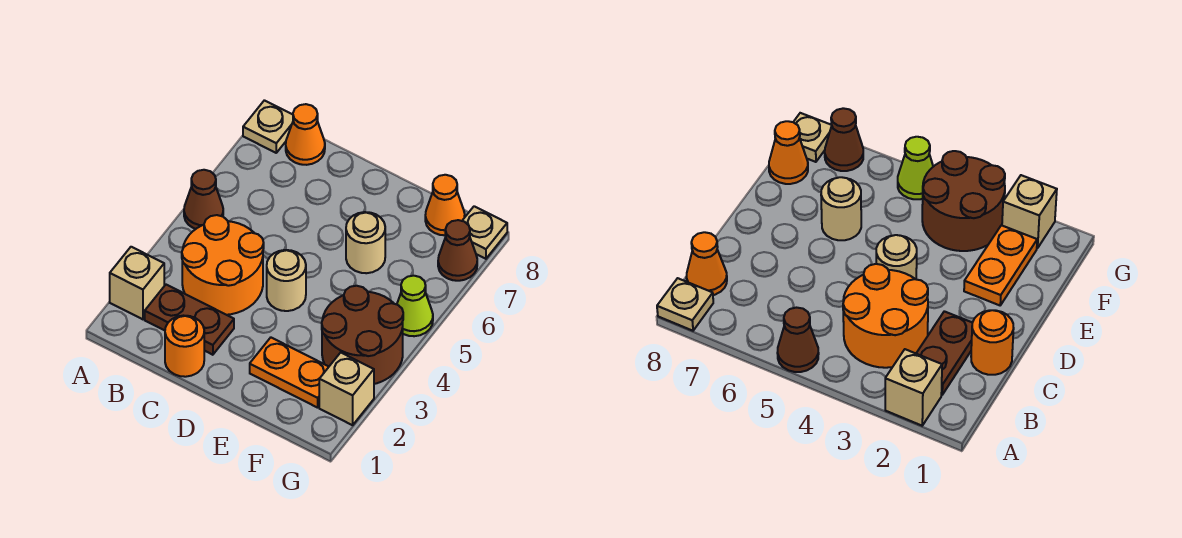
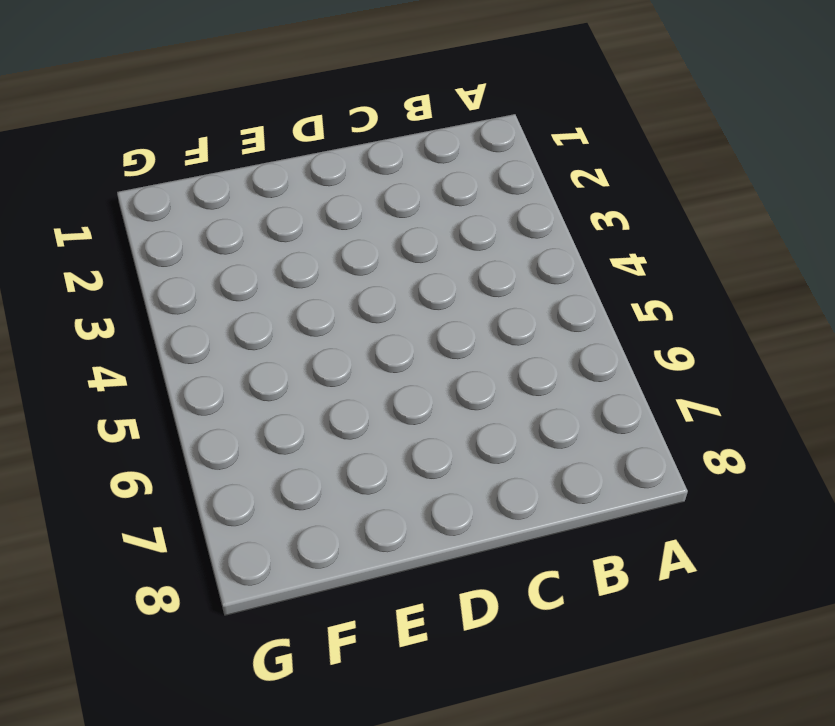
none -> tan 1x1 brick [110,247,164,319]
none -> brown 1x1 cone [184,170,223,229]
none -> tan 1x1 plate [243,100,293,153]

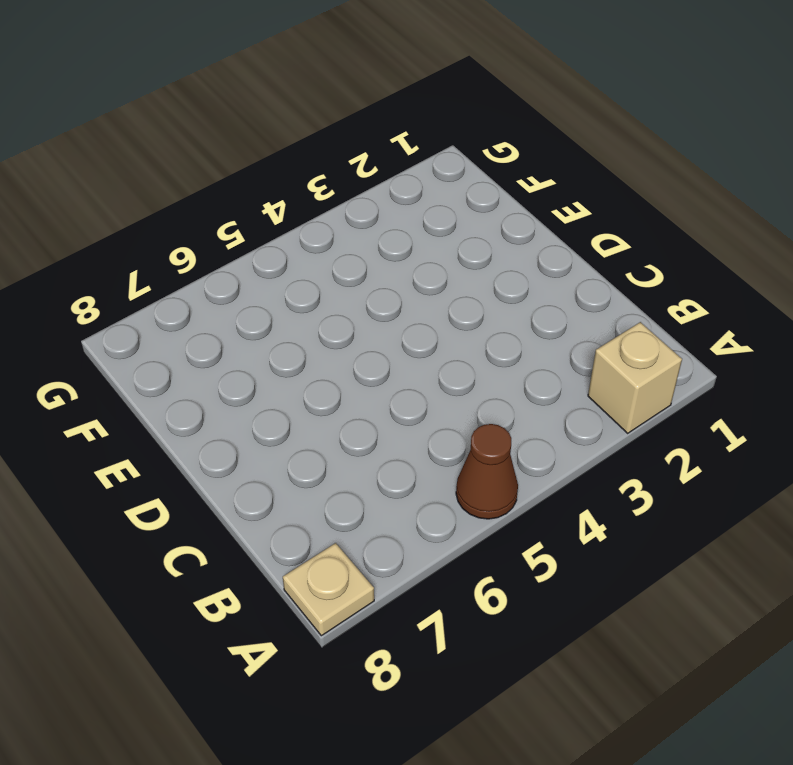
none -> brown 1x2 plate [145,285,234,355]
none -> orange 2x2 round brick [182,215,264,315]
none -> orange 1x1 cone [286,104,325,165]

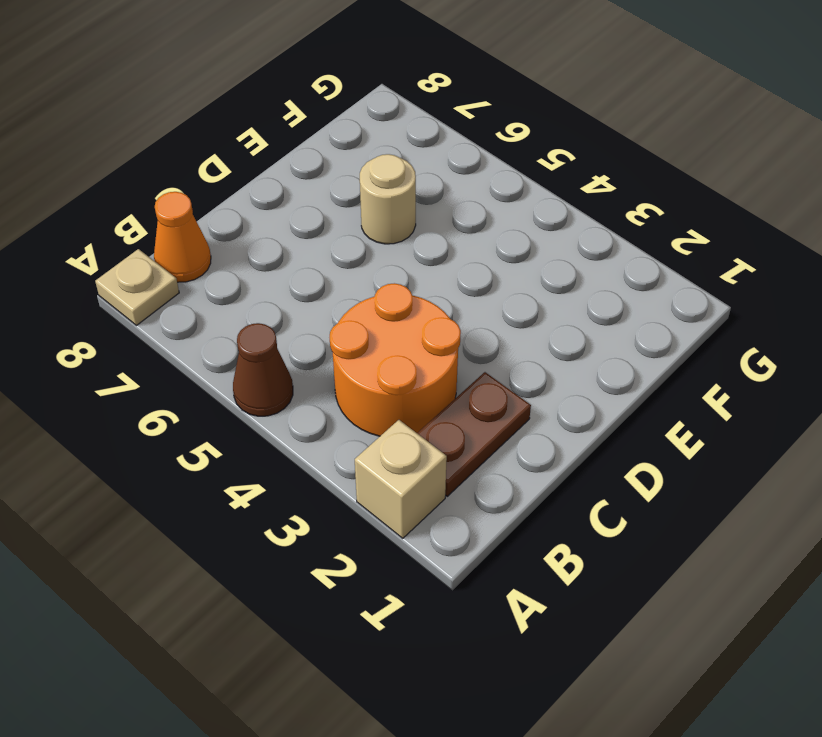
none -> orange 1x1 round brick [165,316,204,377]
none -> tan 1x1 round brick [267,250,306,311]
none -> orange 1x2 plate [250,338,329,408]

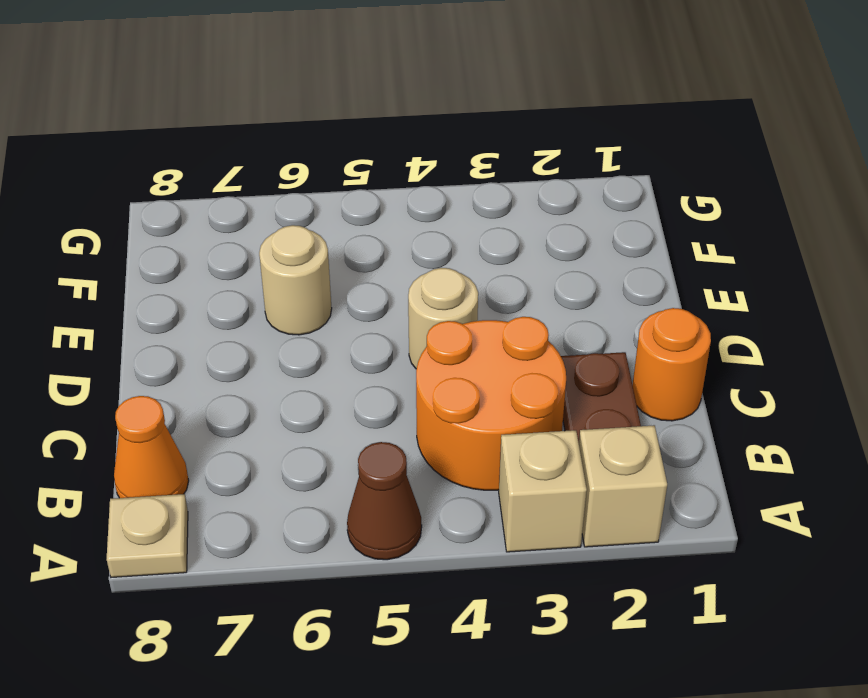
tan 1x1 brick [499,430,587,552] -> tan 1x1 brick moved to [319,353,374,425]
none -> orange 1x2 plate [250,338,329,408]
none -> brown 2x2 round brick [322,286,403,384]
none -> orange 1x1 cone [425,175,465,235]

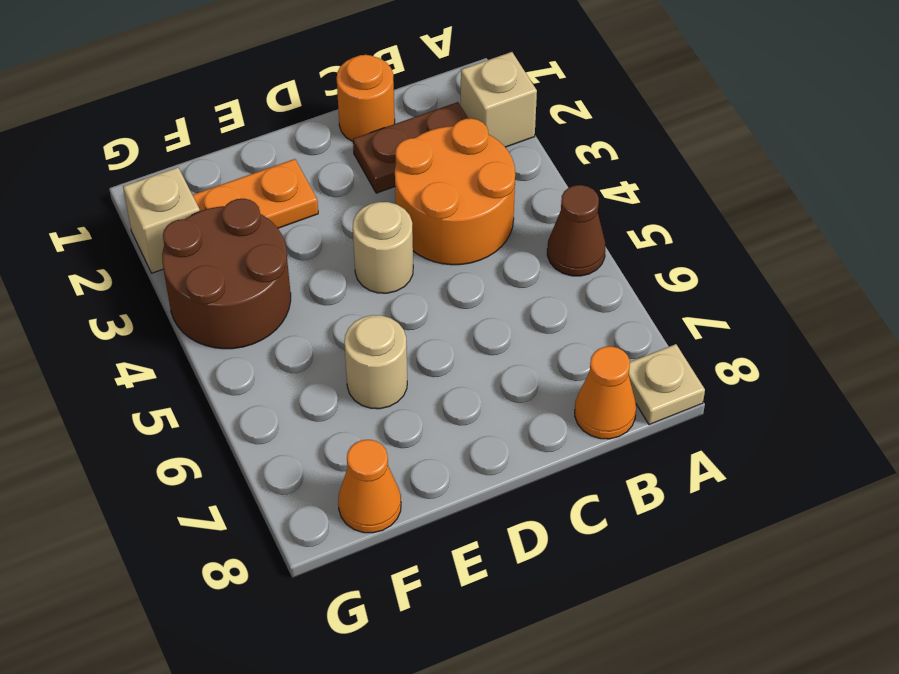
none -> lime 1x1 cone [397,276,433,336]
none -> brown 1x1 cone [438,220,477,281]
none -> tan 1x1 plate [462,206,507,259]

